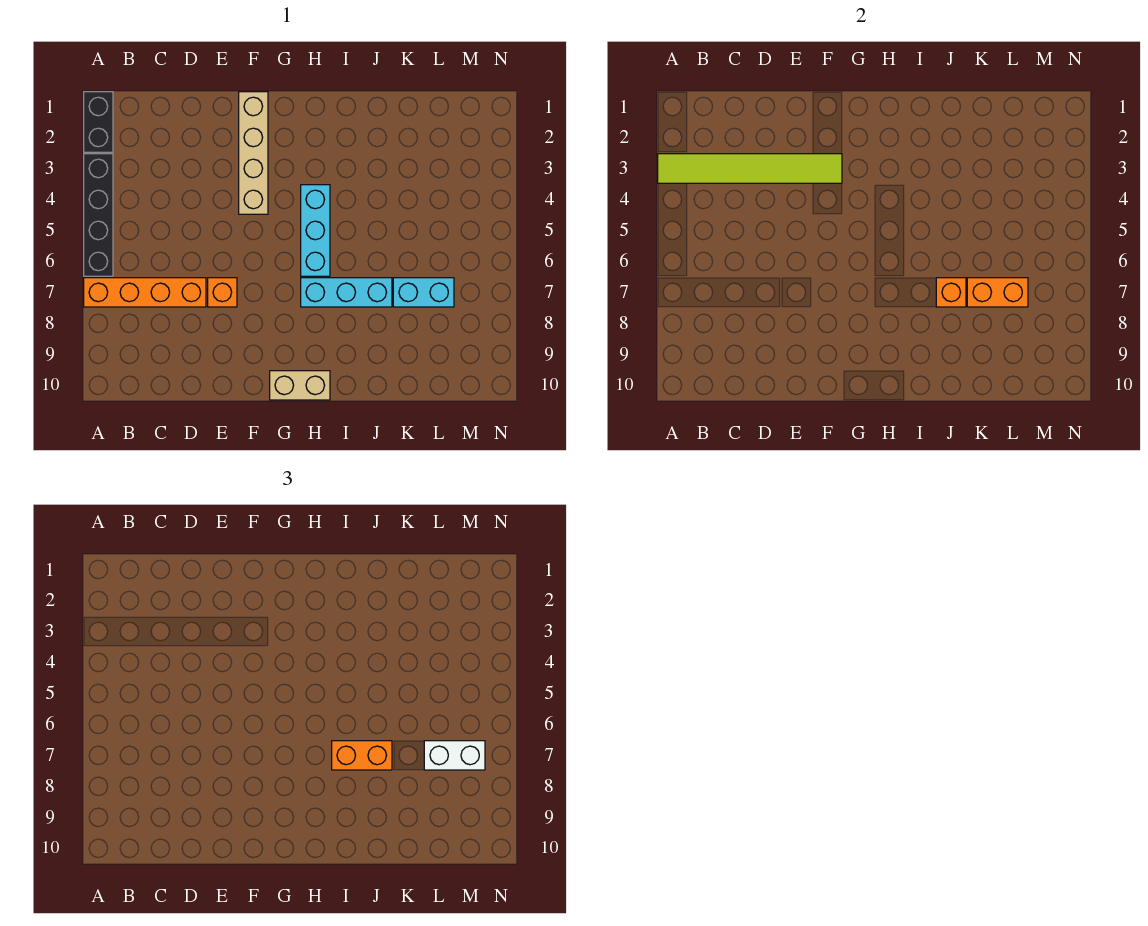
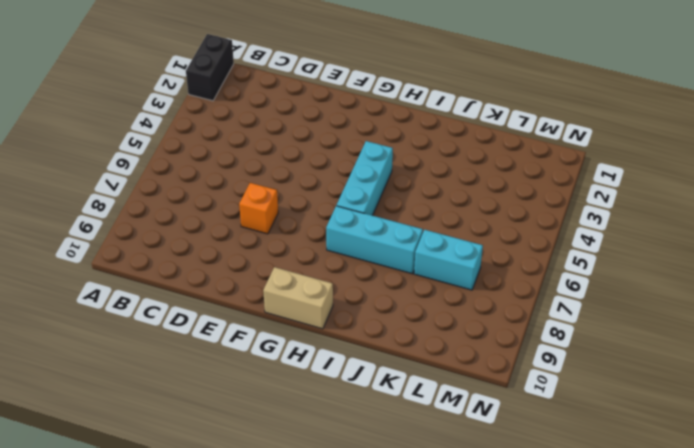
none -> black 1x4 brick [84,154,113,276]
none -> orange 1x4 brick [84,278,206,307]
none -> tan 1x4 brick [239,92,268,214]

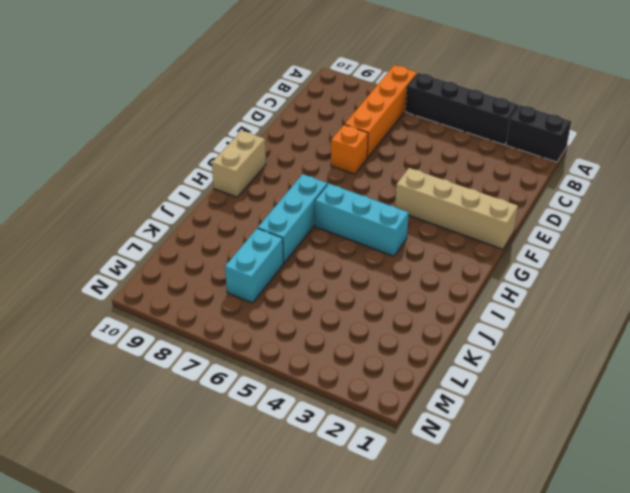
none -> lime 1x6 tile [658,154,842,183]
none -> orange 1x1 brick [936,278,966,307]
none -> orange 1x2 brick [967,278,1028,307]

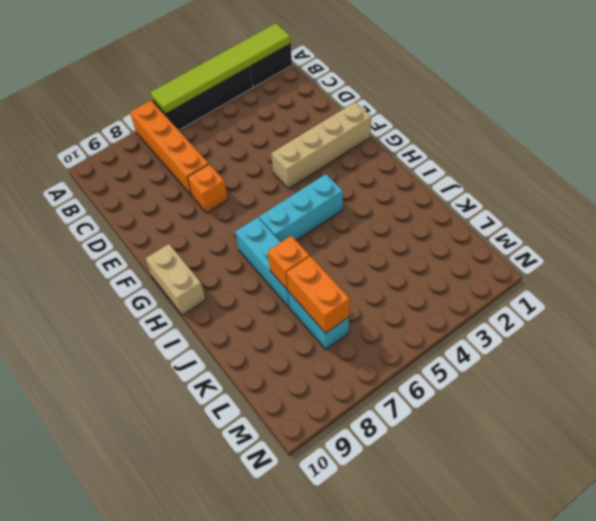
lime 1x6 tile [150,23,291,114] -> lime 1x6 tile turned to [658,154,842,183]
none -> orange 1x2 brick [332,741,392,770]
none -> white 1x2 brick [424,741,485,770]

